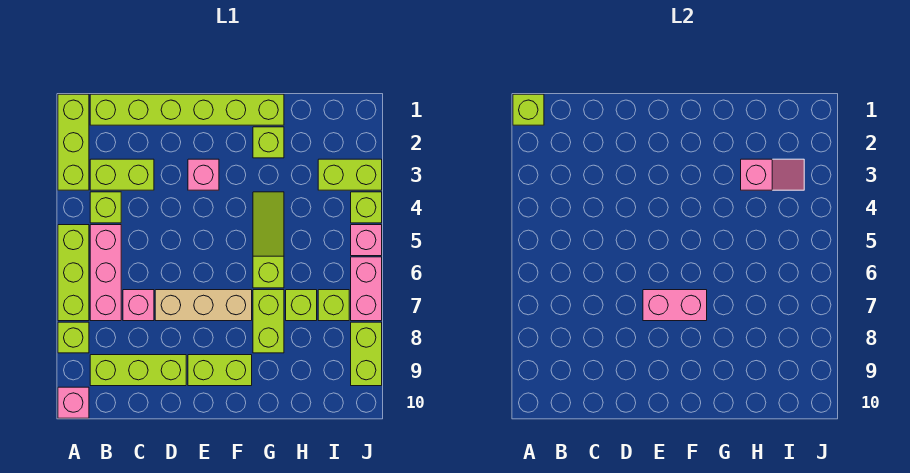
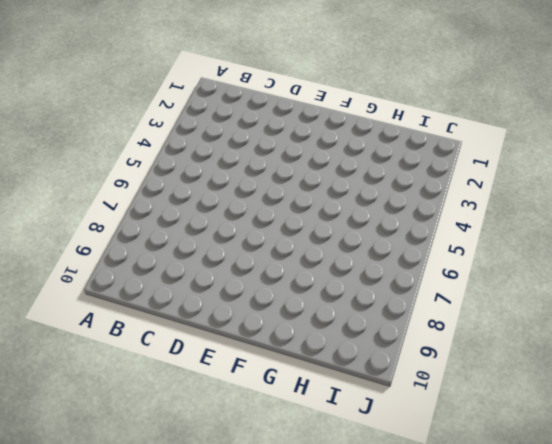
none -> lime 1x3 brick [58,94,89,190]
none -> lime 1x3 brick [58,225,89,321]
none -> lime 1x1 brick [58,322,89,353]

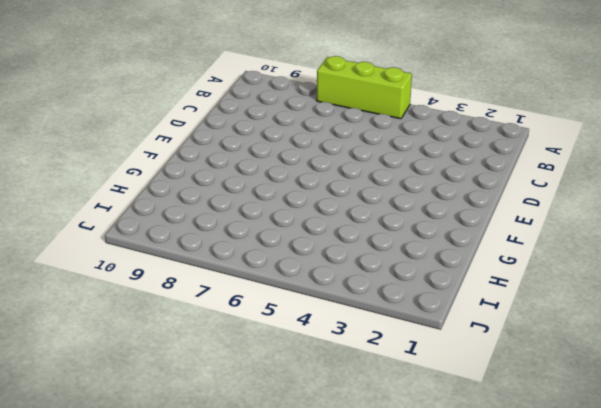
none -> lime 1x3 brick [58,94,89,190]
none -> lime 1x1 brick [58,322,89,353]
none -> pink 1x1 brick [58,387,89,418]

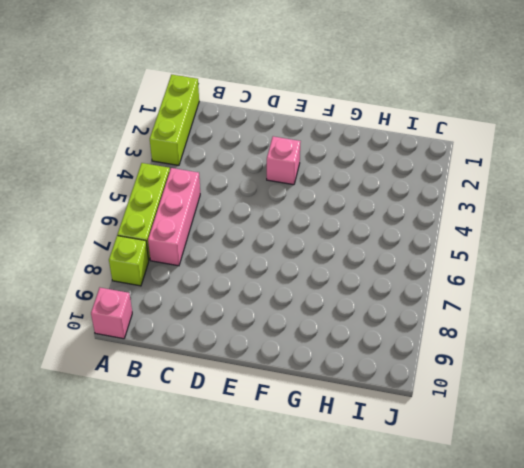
none -> lime 1x6 brick [90,94,284,125]
none -> lime 1x2 brick [90,159,154,190]
none -> lime 1x1 brick [90,192,121,223]

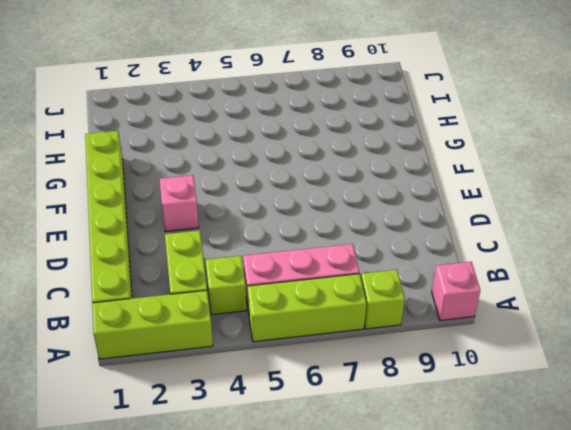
none -> lime 1x3 brick [90,355,186,386]
none -> pink 1x1 brick [123,290,154,321]
none -> tan 1x3 brick [155,290,252,321]

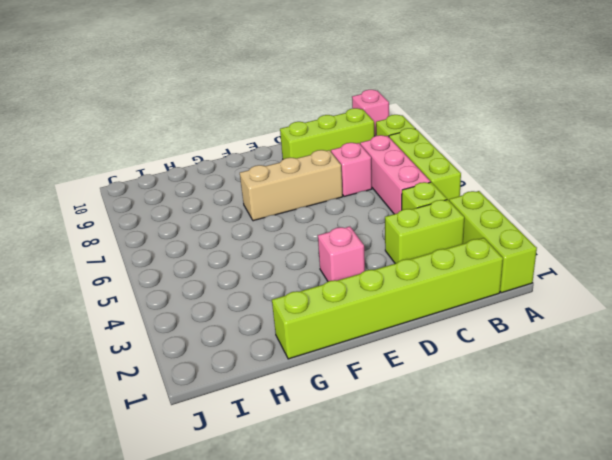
none -> lime 1x2 brick [188,355,252,386]
none -> lime 1x1 brick [253,127,284,158]
none -> lime 1x3 slope [253,192,284,288]

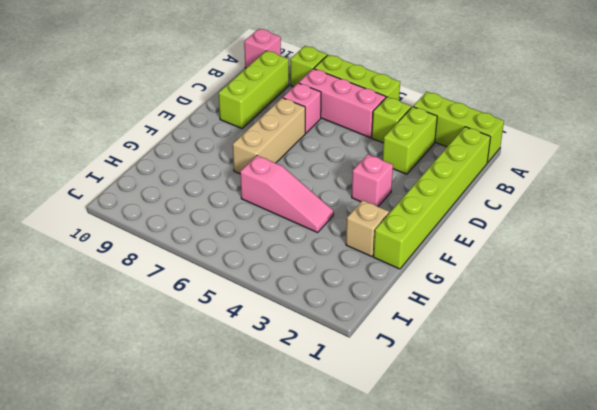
tan 1x1 brick [346,200,389,257] -> lime 1x1 brick [253,127,284,158]
pink 1x3 slope [240,155,334,232] -> lime 1x3 slope [253,192,284,288]
none -> lime 1x2 brick [188,355,252,386]
none -> lime 1x2 brick [253,290,284,353]
none -> lime 1x1 brick [286,290,317,321]

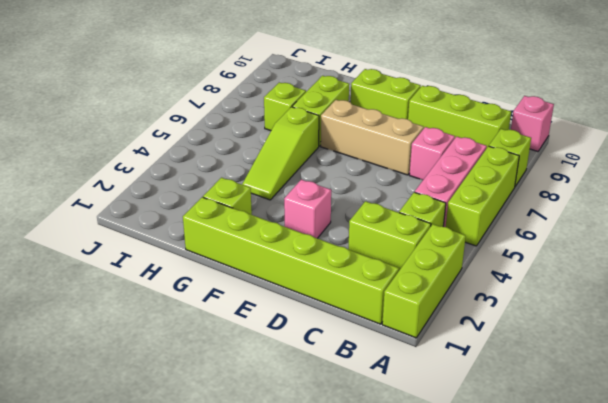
none -> lime 1x2 brick [318,159,382,190]
none -> lime 1x1 brick [318,290,349,321]
none -> lime 1x1 brick [351,192,382,223]

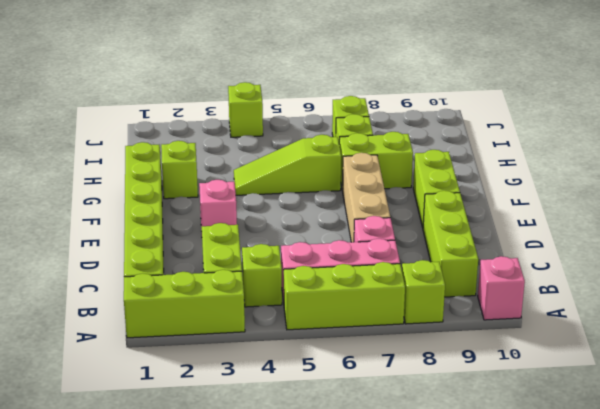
none -> lime 1x2 brick [318,159,382,190]
none -> pink 1x1 brick [351,225,382,256]
none -> pink 1x2 brick [351,257,382,321]

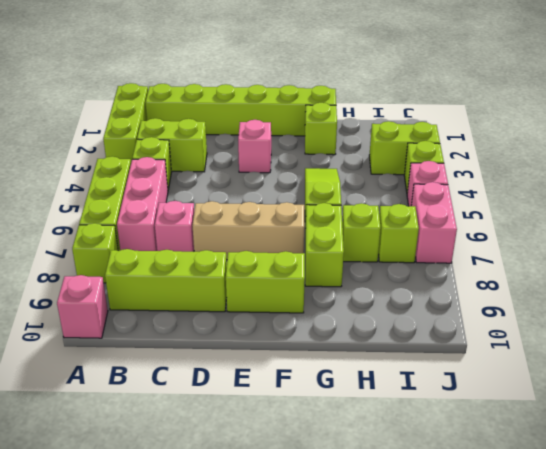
none -> lime 1x2 brick [351,322,382,386]
none -> lime 1x1 brick [513,94,544,125]
none -> pink 1x2 brick [643,290,707,321]

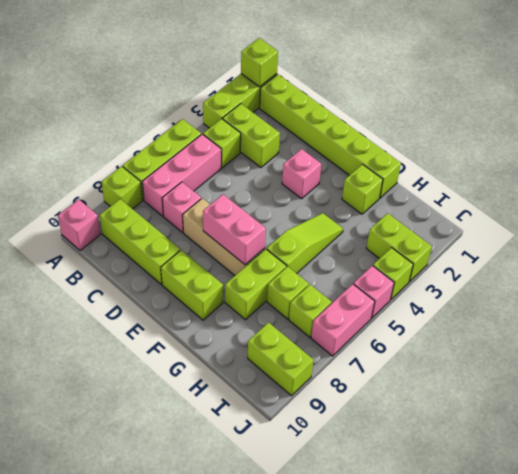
lime 1x2 brick [248,322,313,396] -> lime 1x2 brick turned to [351,322,382,386]
none -> pink 1x2 slope [741,159,804,190]

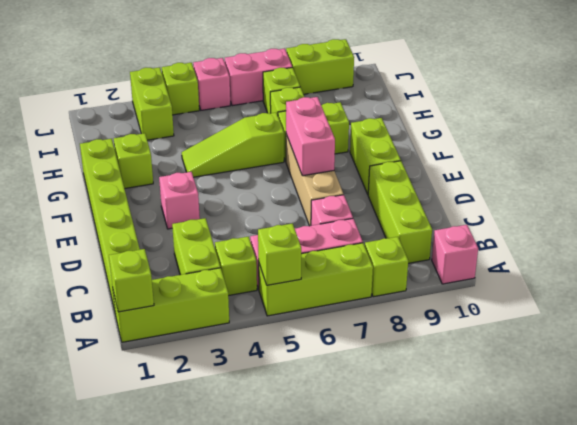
lime 1x1 brick [258,224,301,285] -> none
none -> pink 1x2 slope [741,159,804,190]

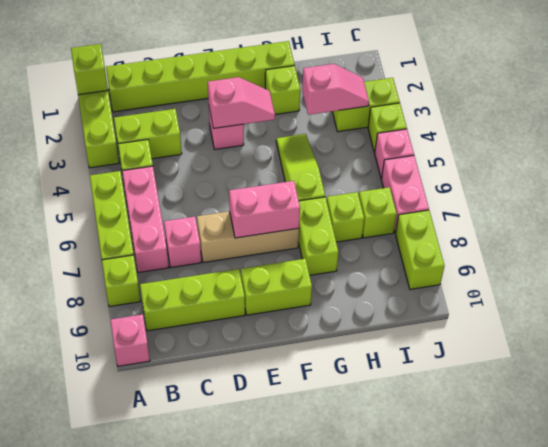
pink 1x2 slope [208,77,275,128] -> none

